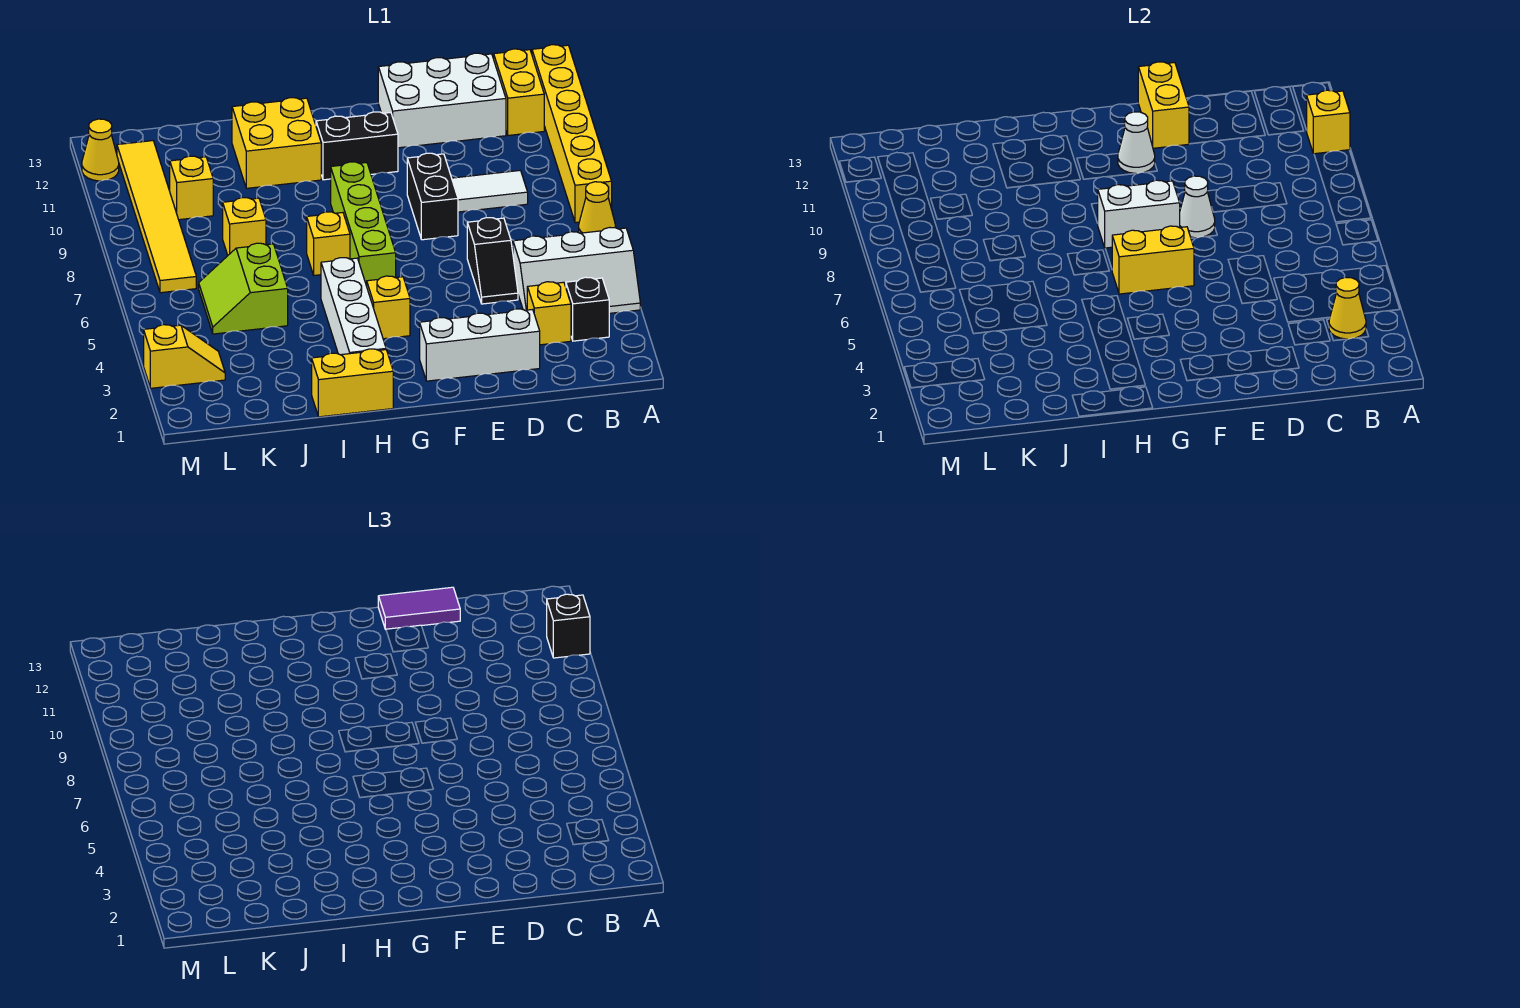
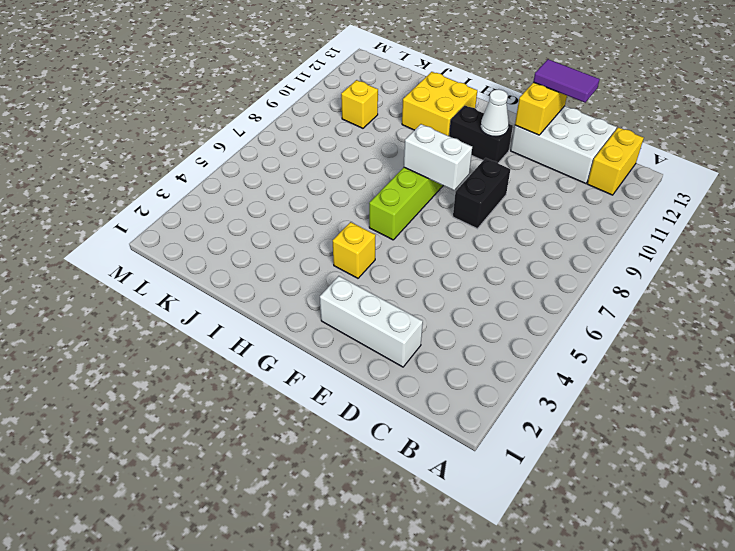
none -> white 2x3 slope [513,227,640,313]
none -> yellow 1x1 cone [579,182,616,233]
none -> yellow 1x6 brick [532,45,612,223]
none -> black 1x1 brick [566,277,609,341]

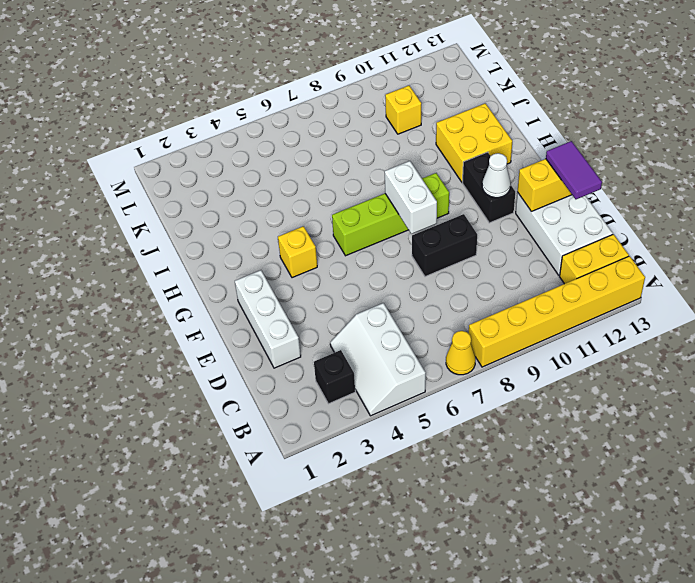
none -> yellow 1x1 brick [527,282,571,345]
none -> white 1x2 tile [452,170,528,212]
none -> black 1x2 slope [467,218,518,304]
none -> yellow 1x2 brick [312,349,393,417]

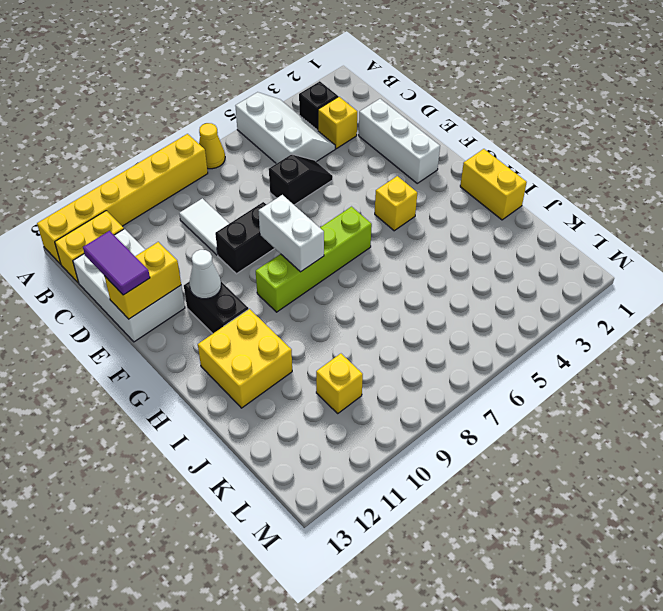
none -> white 1x4 brick [321,258,386,355]
none -> yellow 1x1 brick [307,212,350,275]
none -> lime 2x2 slope [199,243,288,334]
none -> yellow 1x1 brick [223,198,266,255]

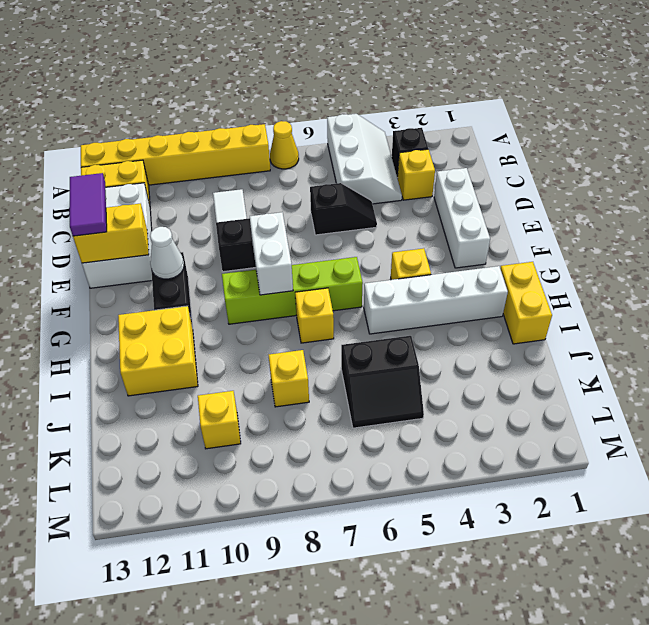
black 2x2 slope [341,336,424,428] -> lime 2x2 slope [199,243,288,334]
none -> yellow 1x2 slope [144,325,225,388]
none -> yellow 1x6 tile [117,141,196,293]
none -> yellow 1x1 cone [82,119,119,181]
none -> yellow 1x1 brick [1307,90,1350,154]

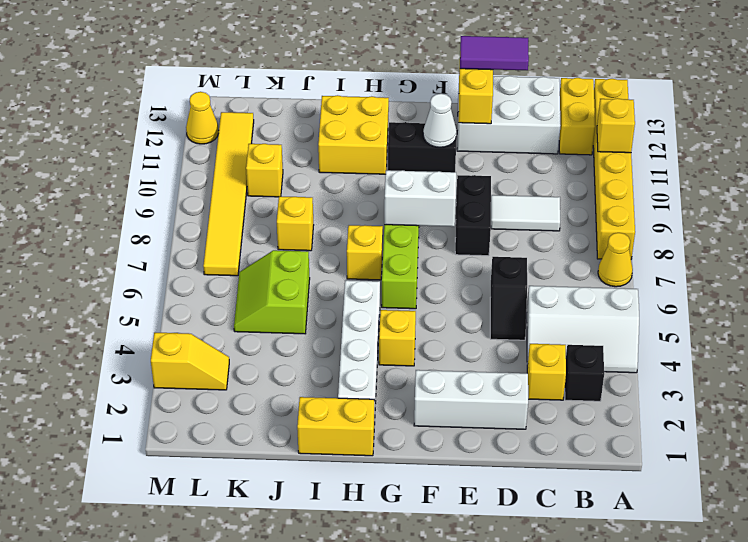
none -> yellow 1x1 cone [1329,277,1366,339]
none -> white 1x1 cone [1180,176,1215,238]
none -> yellow 1x2 brick [1112,226,1194,294]
none -> black 1x1 brick [547,594,590,658]

